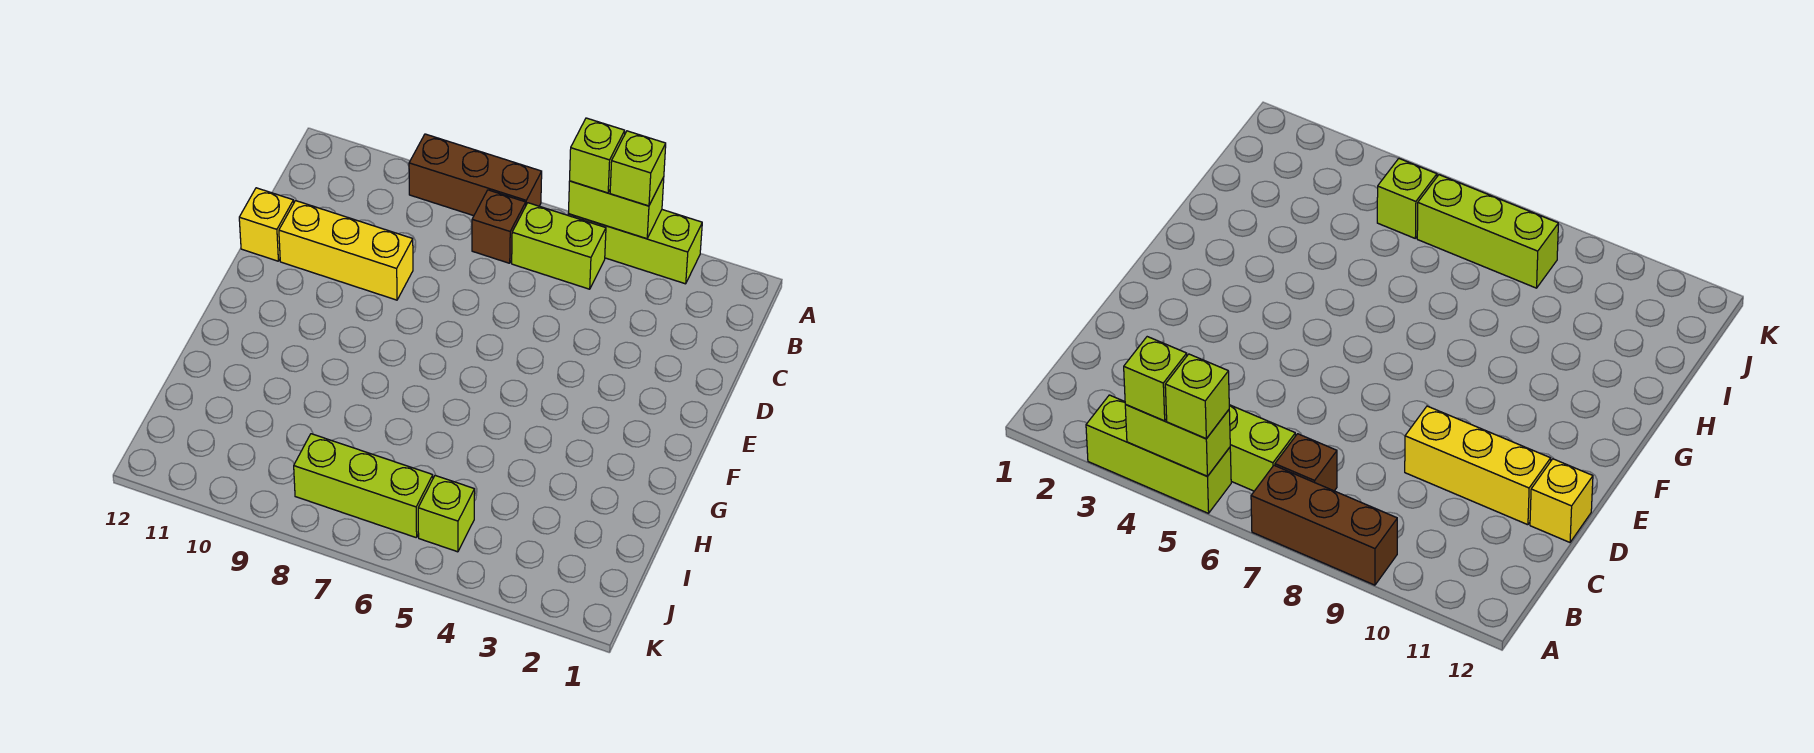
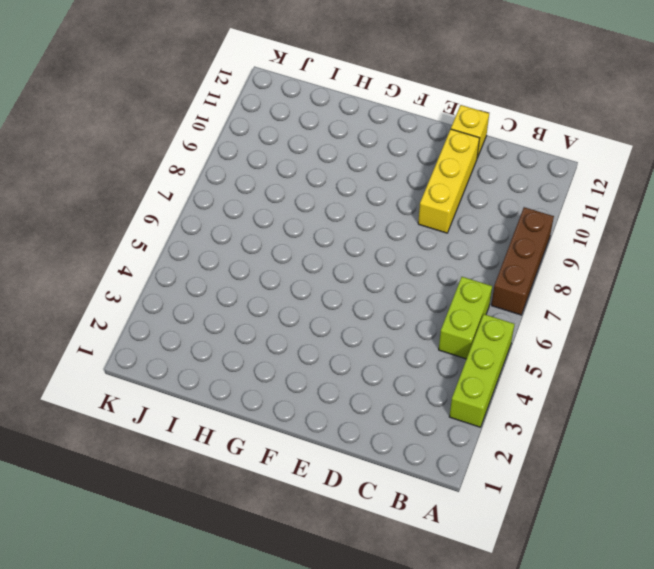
none -> brown 1x1 brick [472,190,526,263]
none -> lime 1x1 brick [418,475,475,552]

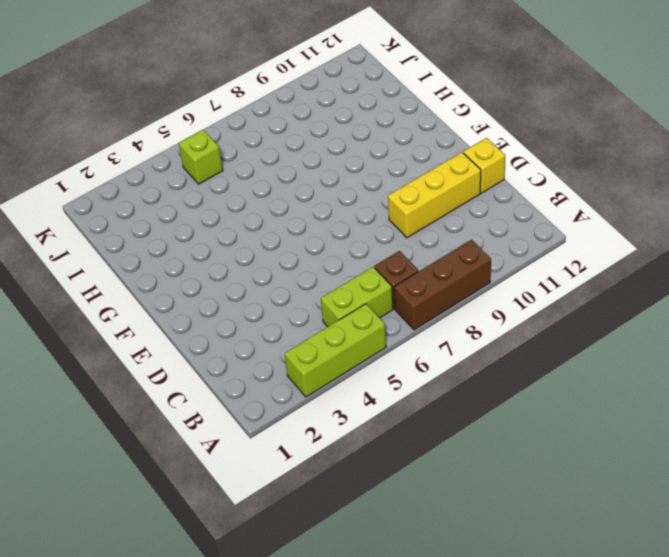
none -> lime 1x3 brick [294,434,433,538]
none -> lime 1x2 brick [568,178,664,239]

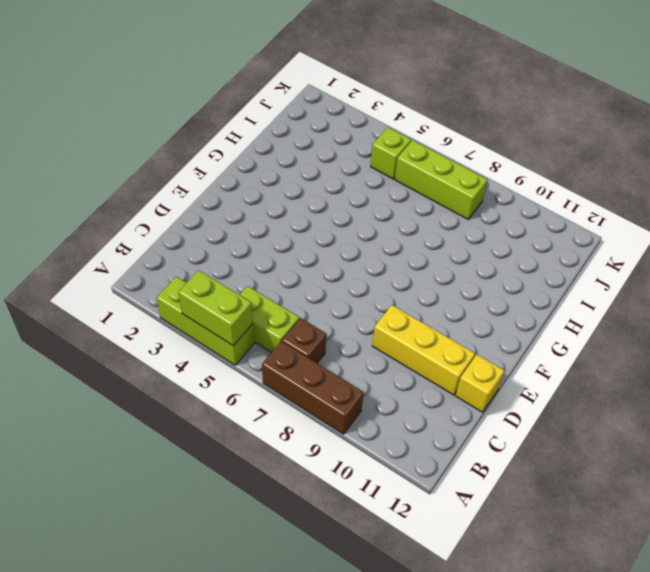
none -> lime 1x1 brick [610,131,666,206]
none -> lime 1x1 brick [570,118,625,193]

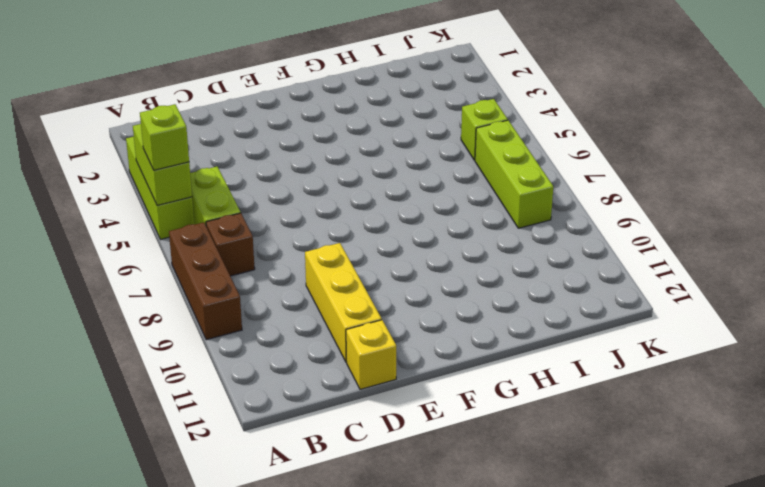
none -> lime 1x1 brick [610,131,666,206]

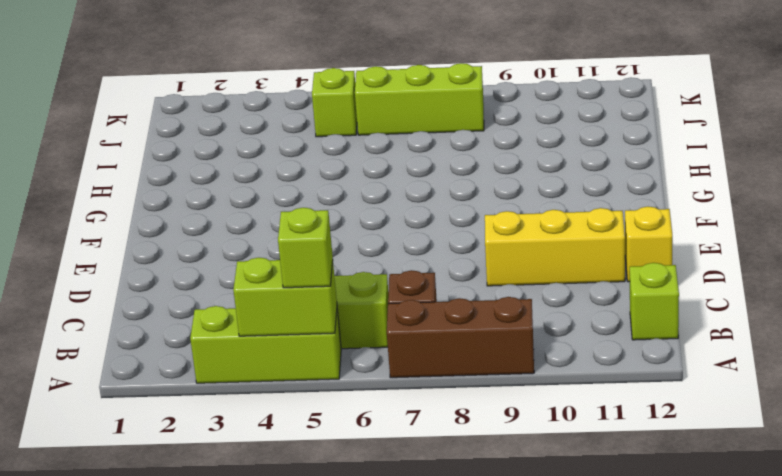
lime 1x1 brick [630,263,679,340] -> lime 1x1 brick moved to [610,131,666,206]

